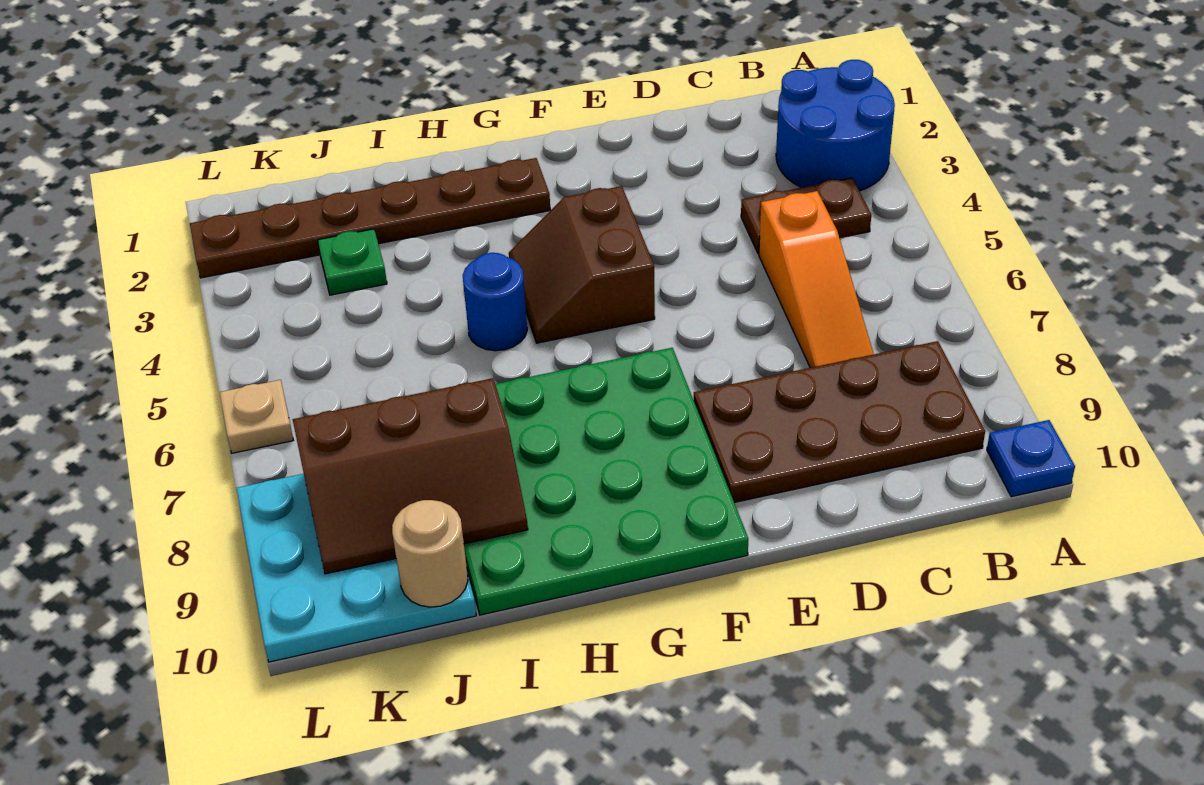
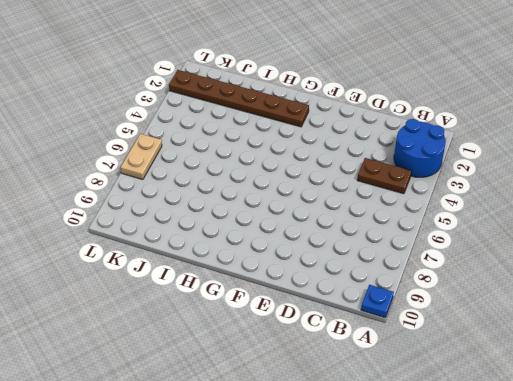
tan 1x2 plate [121,134,162,180] -> tan 1x1 plate [220,380,293,453]
none -> brown 2x4 plate [694,341,985,503]
none -> orange 1x3 slope [759,191,874,368]
none -> brown 2x2 slope [509,186,655,343]

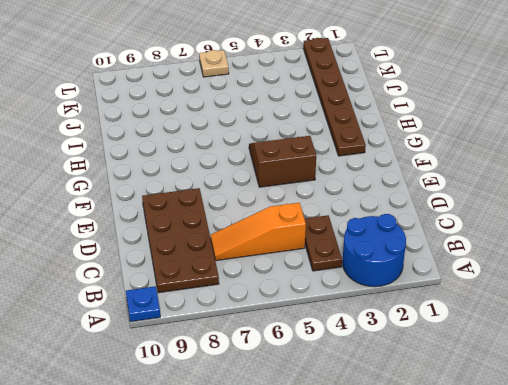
none -> green 4x4 plate [464,348,748,615]
none -> blue 1x1 round brick [463,253,527,351]
none -> green 1x1 plate [318,229,387,295]

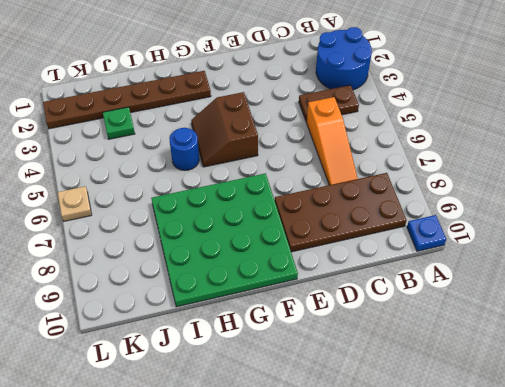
none -> cyan 3x3 plate [237,474,476,662]
none -> brown 2x3 slope [293,378,528,574]
none -> tan 1x1 round brick [392,500,468,607]

